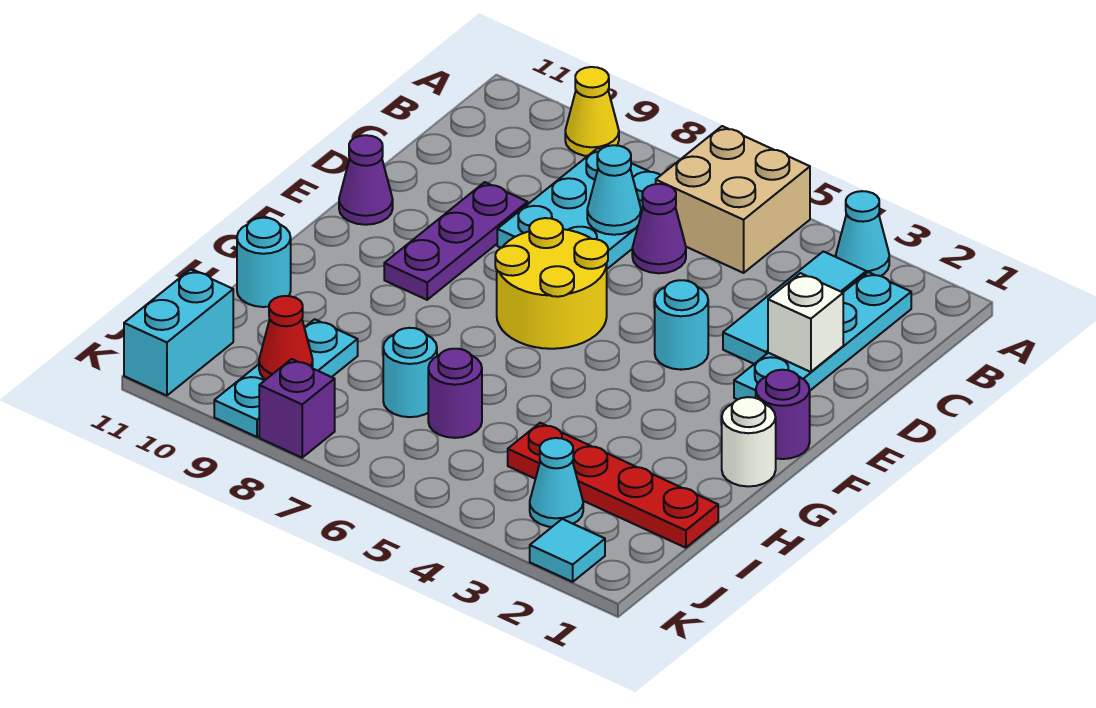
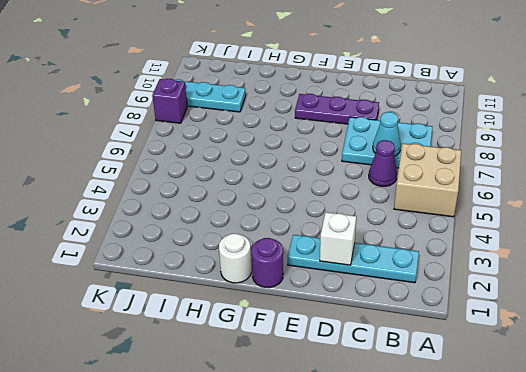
none -> cyan 1x1 cone [836,191,889,276]
none -> yellow 1x1 cone [565,67,619,156]
none -> cyan 1x3 tile [723,251,866,364]

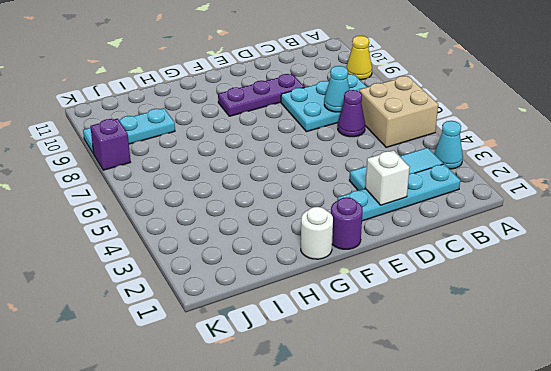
none -> cyan 1x1 round brick [655,280,708,370]
none -> yellow 2x2 round brick [495,218,608,349]
none -> purple 1x1 cone [339,135,393,225]

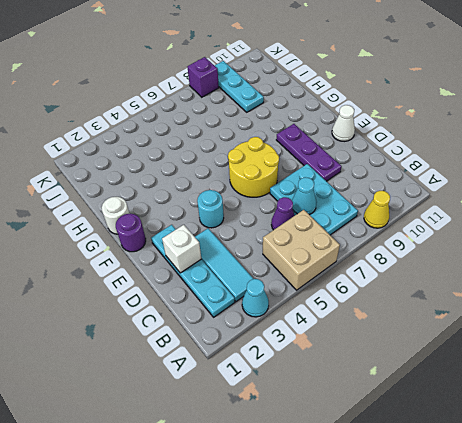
white 1x1 cone [332,105,355,141] -> purple 1x1 cone [339,135,393,225]
none -> cyan 1x1 round brick [237,218,291,307]
none -> red 1x4 plate [508,423,718,548]
none -> purple 1x1 round brick [428,349,482,438]

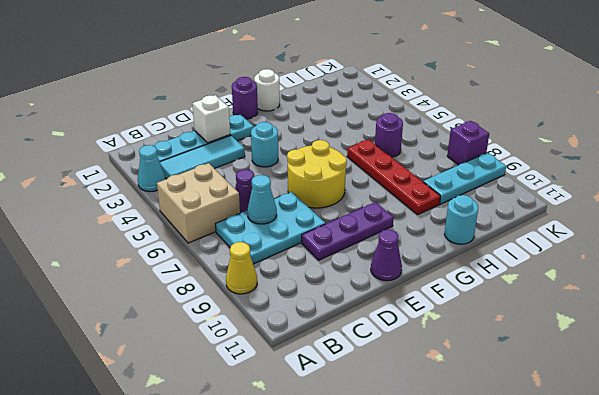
red 1x4 plate [347,139,441,215] -> red 1x4 plate moved to [508,423,718,548]
none -> cyan 1x1 round brick [383,328,437,417]
none -> cyan 1x1 cone [530,438,583,527]
none -> cyan 1x2 brick [124,270,233,396]

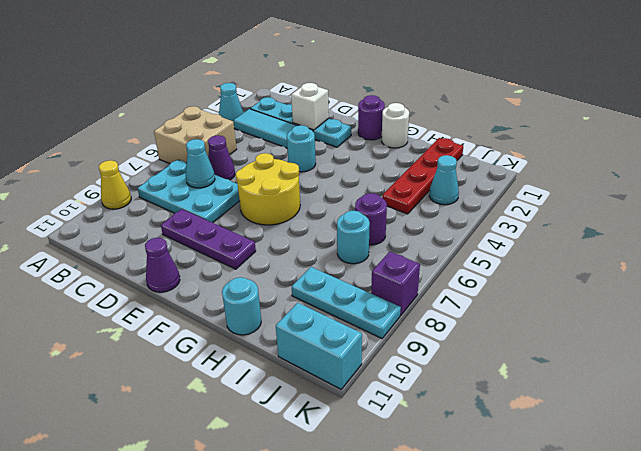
none -> cyan 1x1 tile [530,519,605,582]
none -> red 1x1 cone [259,296,313,379]

